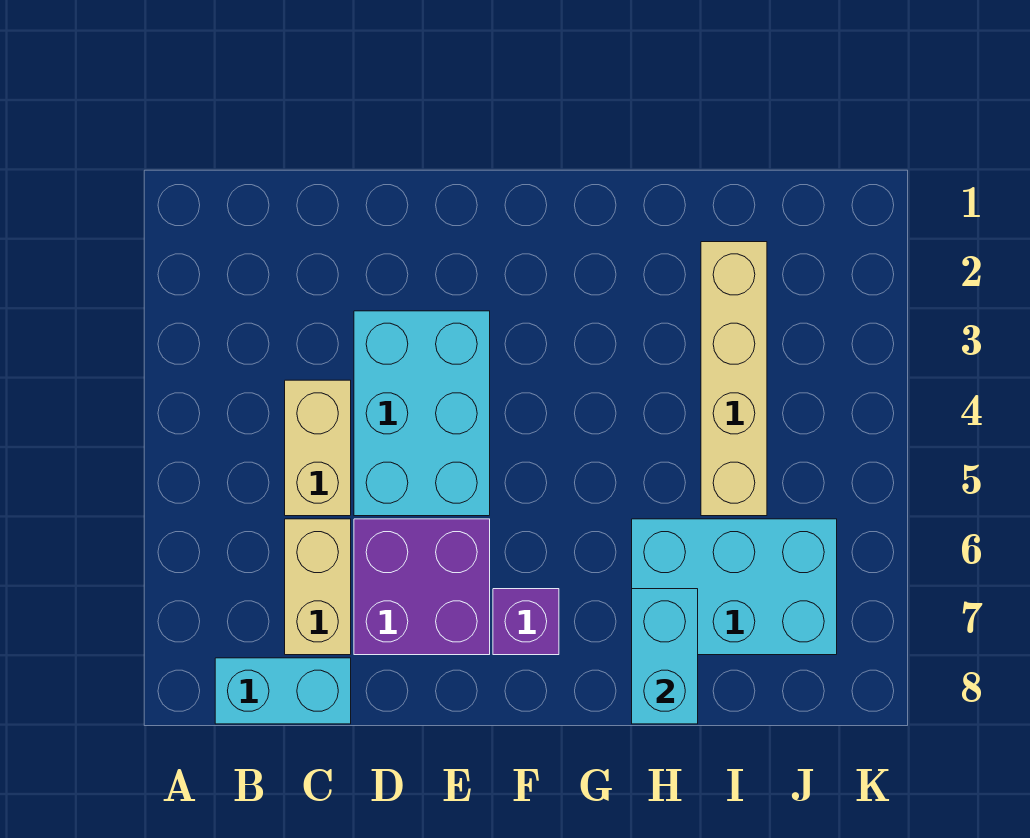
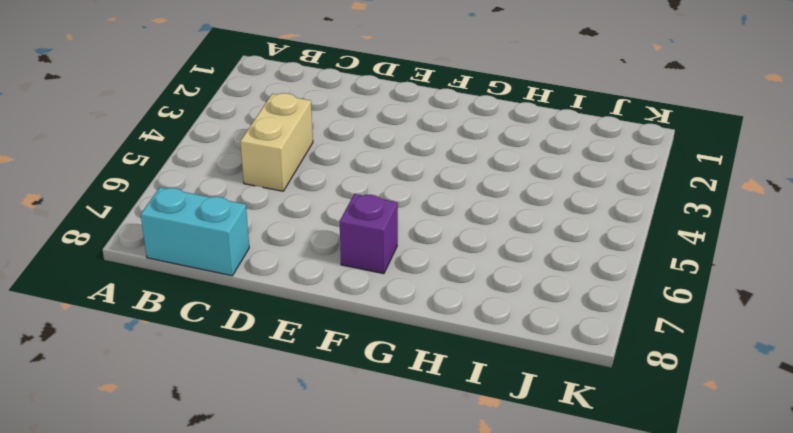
none -> tan 1x2 brick [285,519,351,655]
none -> cyan 2x3 brick [354,311,490,516]

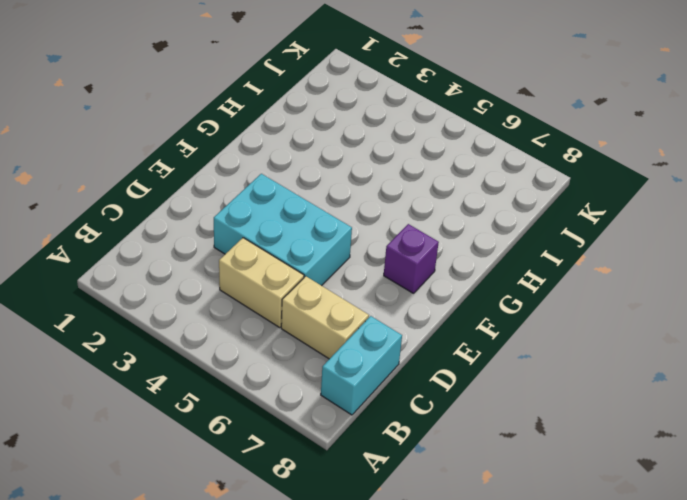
none -> purple 2x2 brick [354,519,490,655]
none -> cyan 2x3 brick [632,519,837,655]

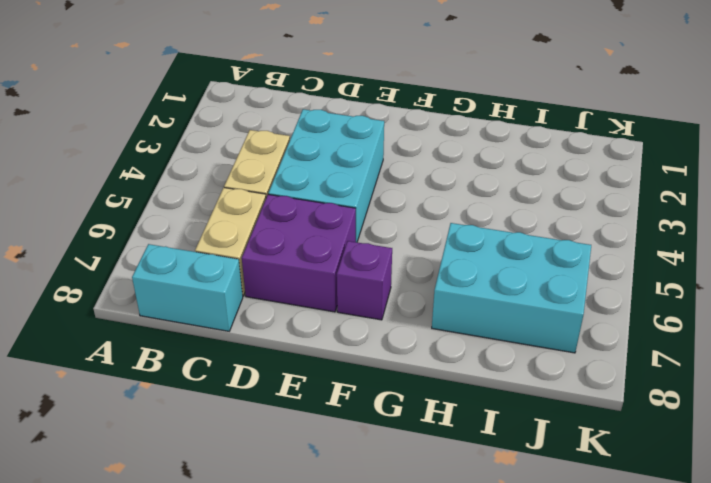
none -> tan 1x4 brick [701,242,767,516]
none -> cyan 1x2 brick [632,589,698,724]

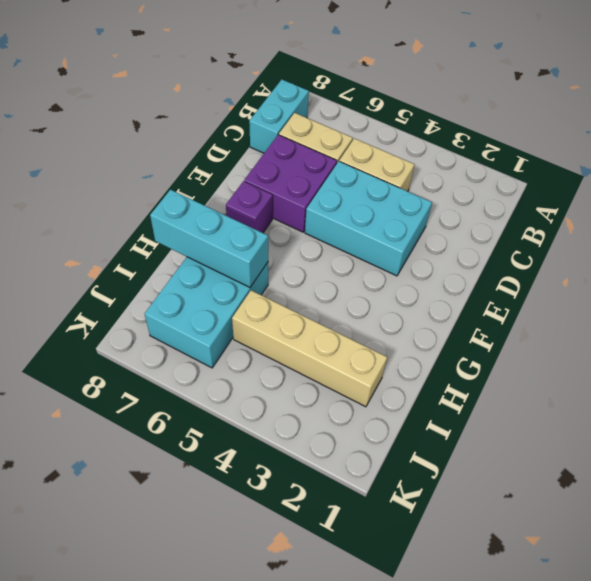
cyan 1x3 brick [150,190,268,287] -> cyan 1x2 brick [632,589,698,724]

